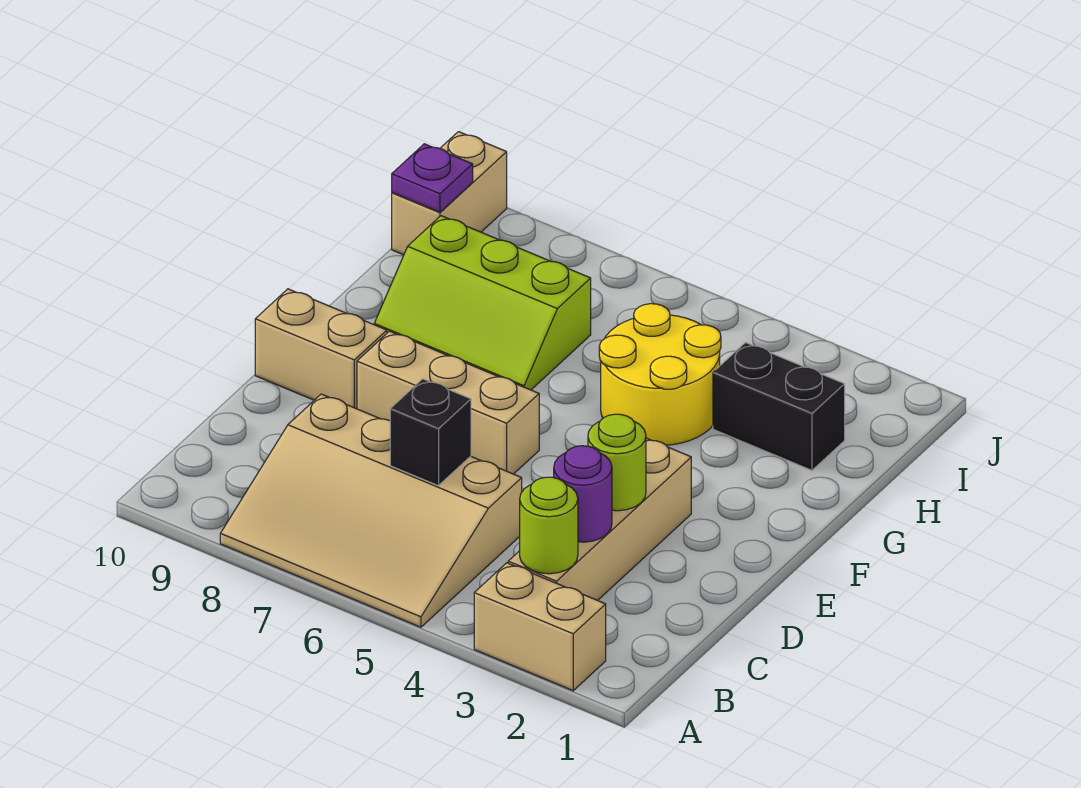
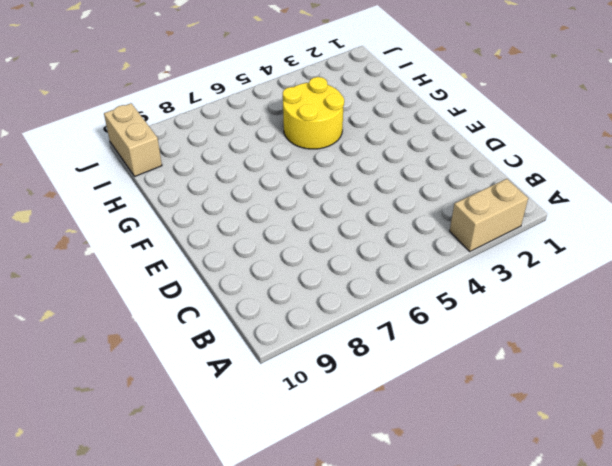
none -> tan 3x4 slope [220,394,522,627]
none -> tan 1x4 brick [508,438,691,600]
none -> tan 1x3 brick [357,331,539,474]

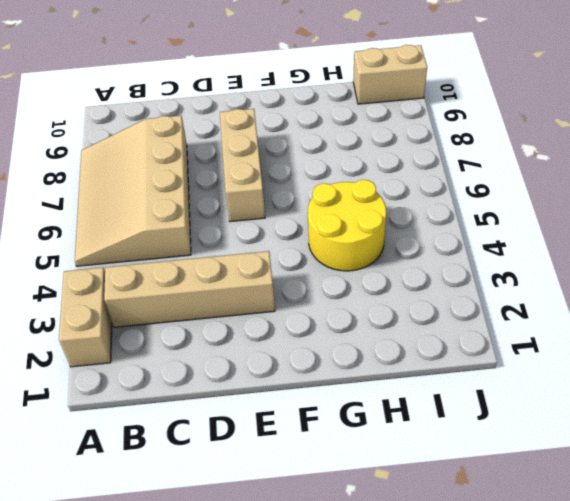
none -> tan 1x2 brick [255,289,387,409]
none -> lime 2x3 slope [374,216,591,390]
none -> black 1x2 brick [713,343,845,470]

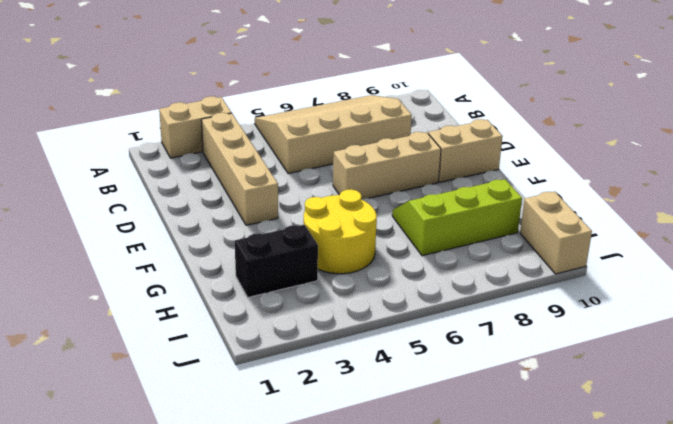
none -> lime 1x1 round brick [520,477,578,574]
none -> purple 1x1 round brick [554,446,612,542]
none -> black 1x1 brick [390,379,471,486]

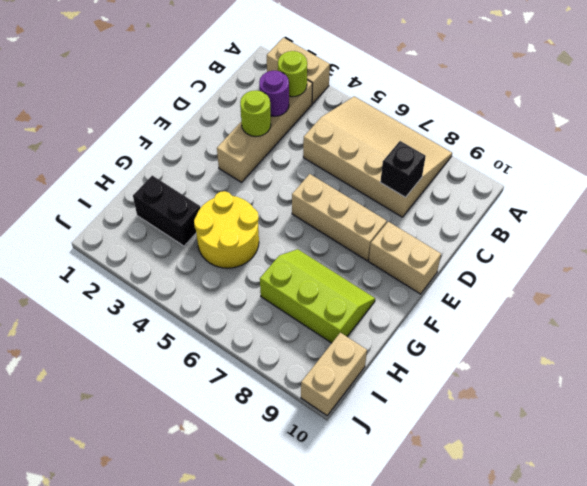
black 1x1 brick [380,141,426,197] -> black 1x1 brick moved to [390,379,471,486]
none -> purple 1x1 plate [392,144,473,212]

